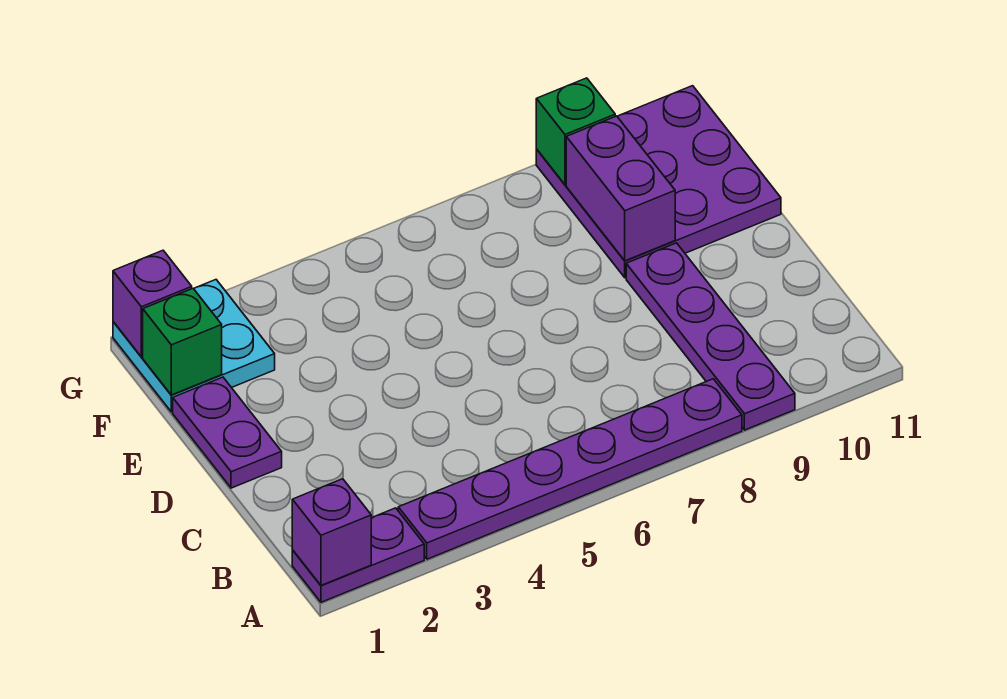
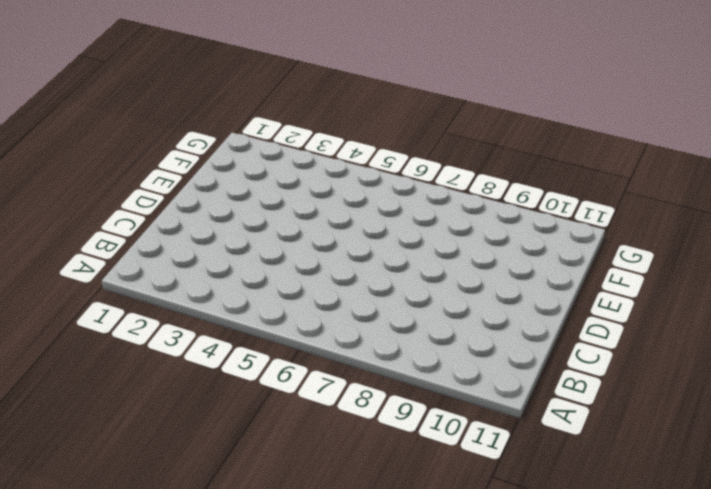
none -> purple 1x2 plate [292,508,424,602]
none -> purple 1x6 plate [398,379,742,559]

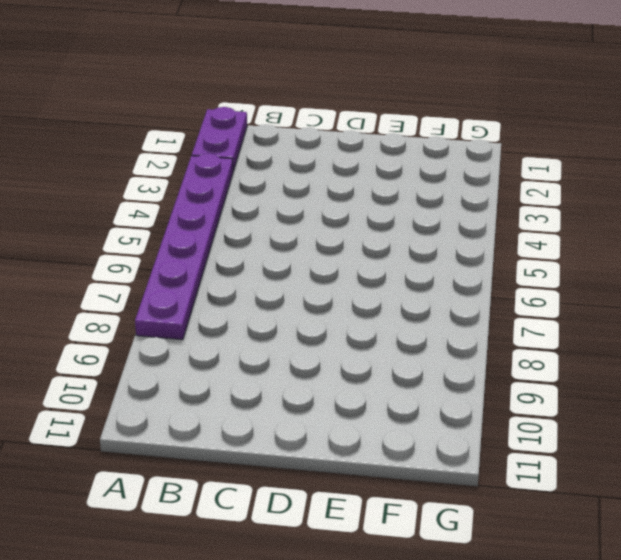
none -> purple 1x4 plate [626,243,795,430]
none -> purple 1x2 plate [173,377,282,488]

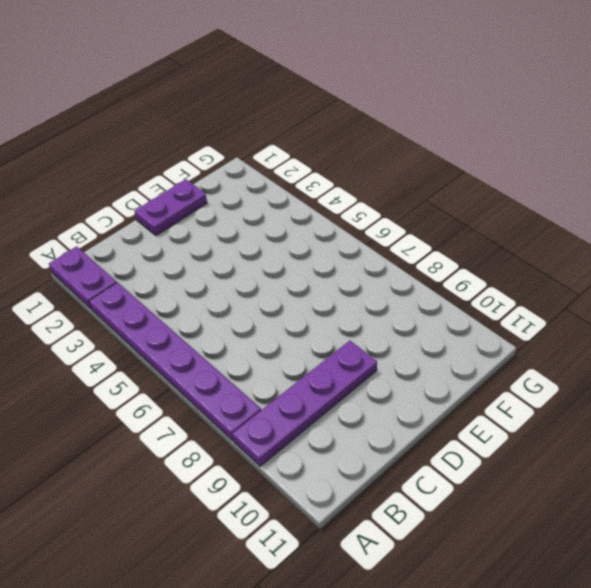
none -> purple 3x3 plate [536,86,781,278]
none -> cyan 2x2 plate [113,280,275,412]

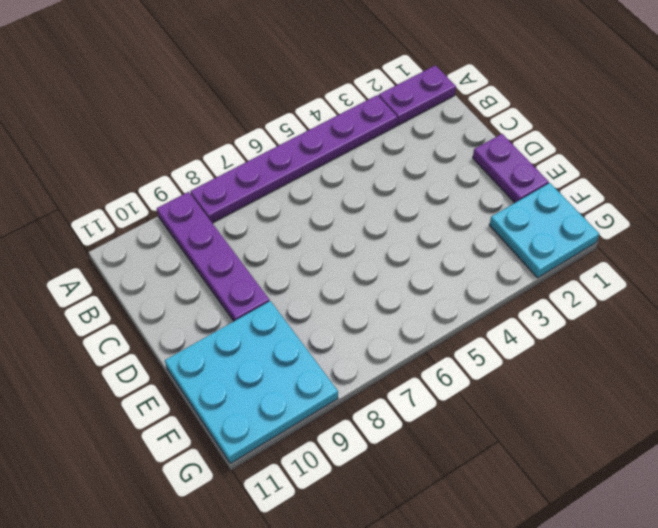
cyan 3x3 plate [165,301,338,463] -> purple 3x3 plate [536,86,781,278]
none -> purple 1x1 brick [292,479,371,585]
none -> purple 1x2 brick [566,116,675,261]

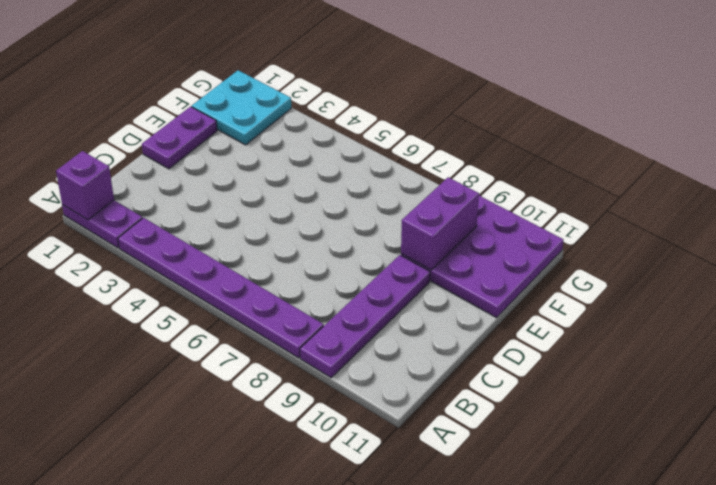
none -> green 1x1 brick [143,289,222,395]
none -> purple 1x1 brick [113,250,192,357]

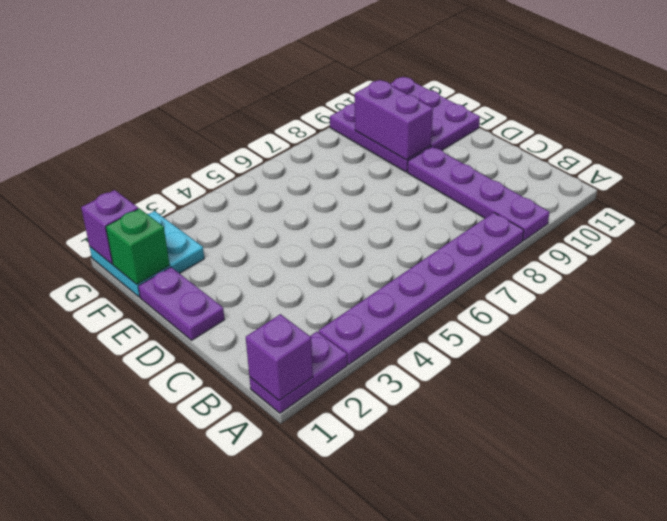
none -> green 1x1 brick [536,78,615,185]

